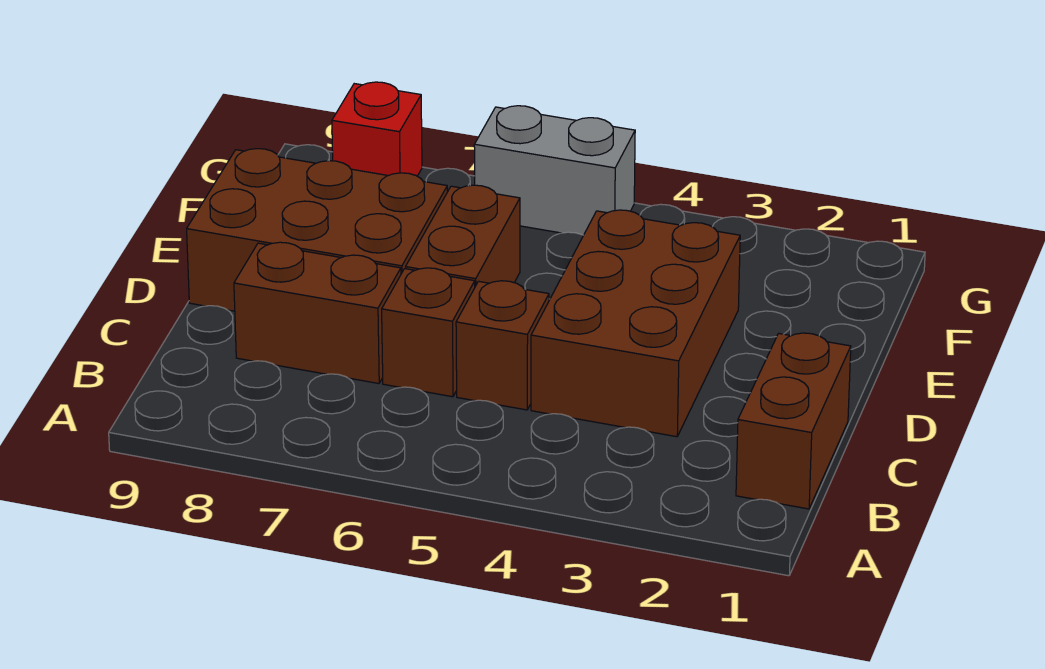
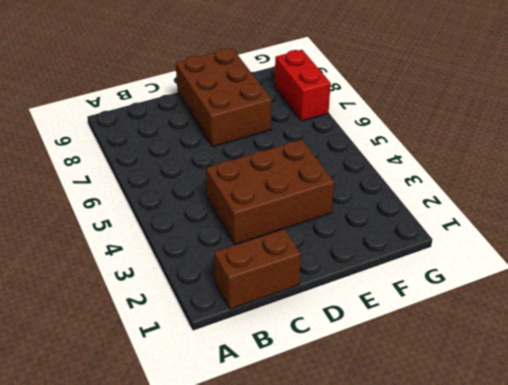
red 1x2 brick [275,50,331,121] -> red 1x1 brick [332,82,422,176]
none -> brown 1x1 brick [456,281,549,410]
none -> brown 1x1 brick [382,268,475,397]

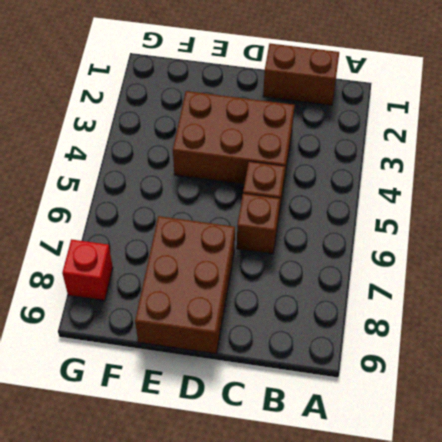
none -> brown 1x2 brick [234,242,401,384]
none -> brown 1x2 brick [406,185,520,286]

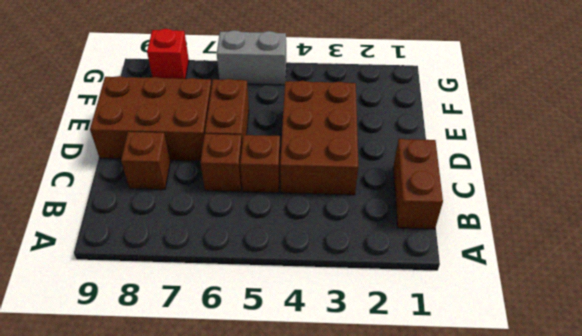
brown 1x1 brick [121,132,170,190] -> brown 1x2 brick [234,242,401,384]

